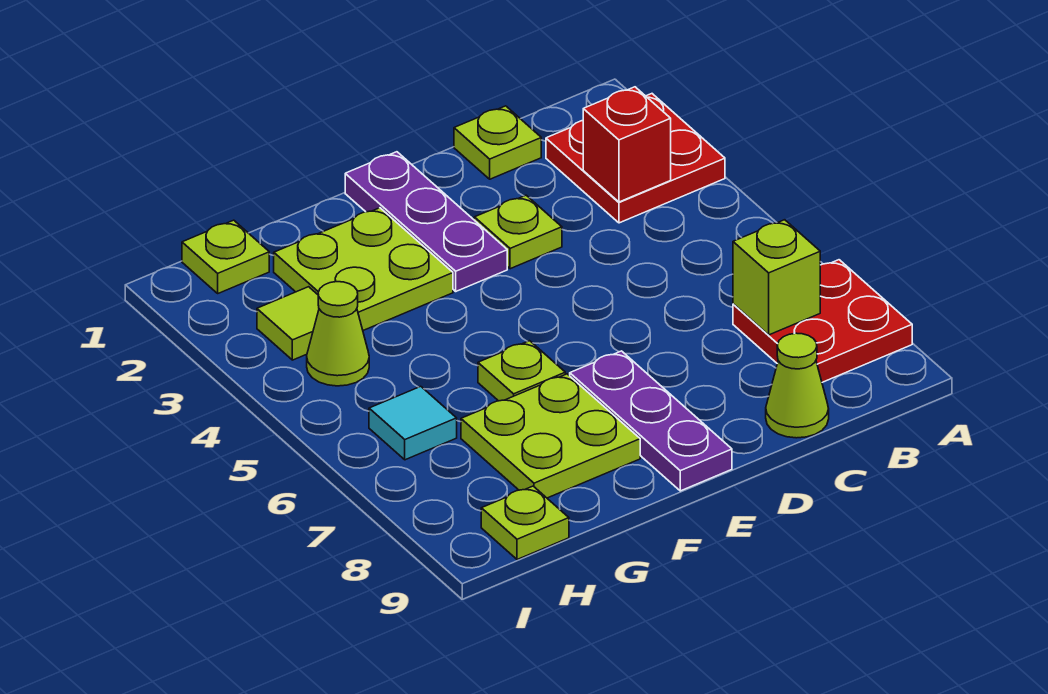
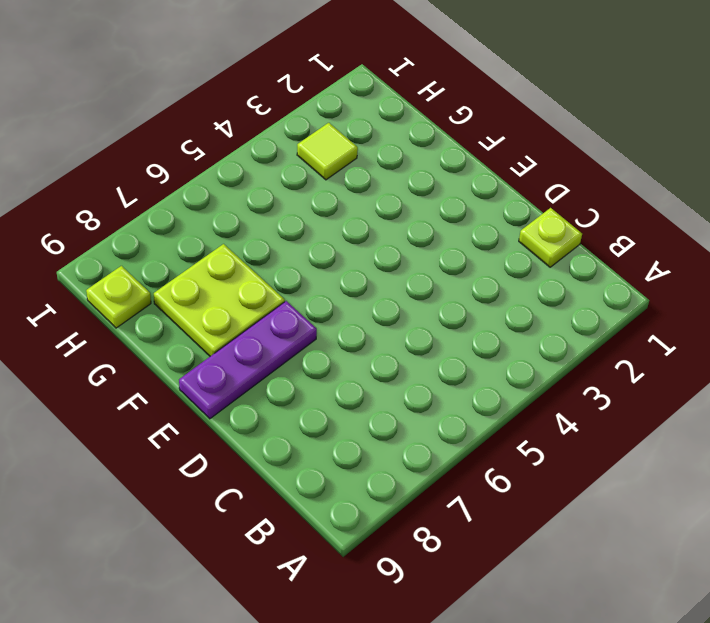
none -> red 2x2 plate [546,94,725,223]
none -> red 2x2 plate [733,260,912,382]
none -> lime 1x1 cone [766,333,829,438]

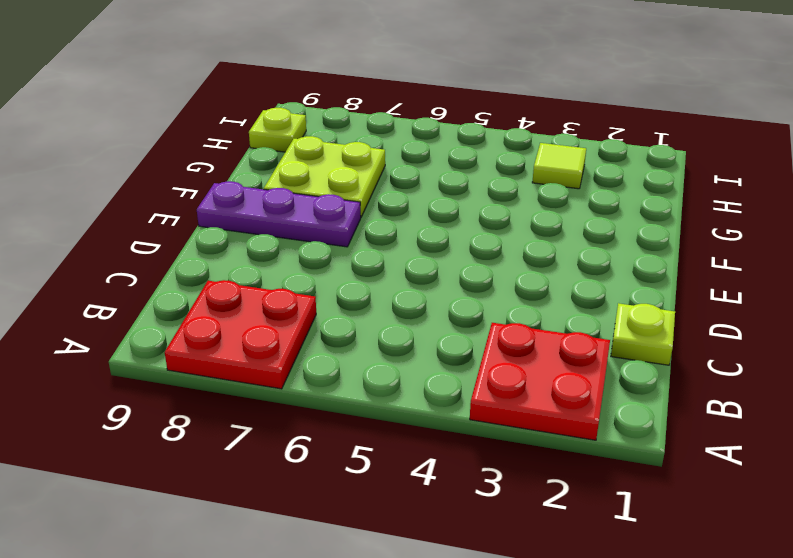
none -> lime 1x1 cone [766,333,829,438]
none -> lime 1x1 plate [474,195,562,269]
none -> purple 1x3 plate [345,152,507,291]

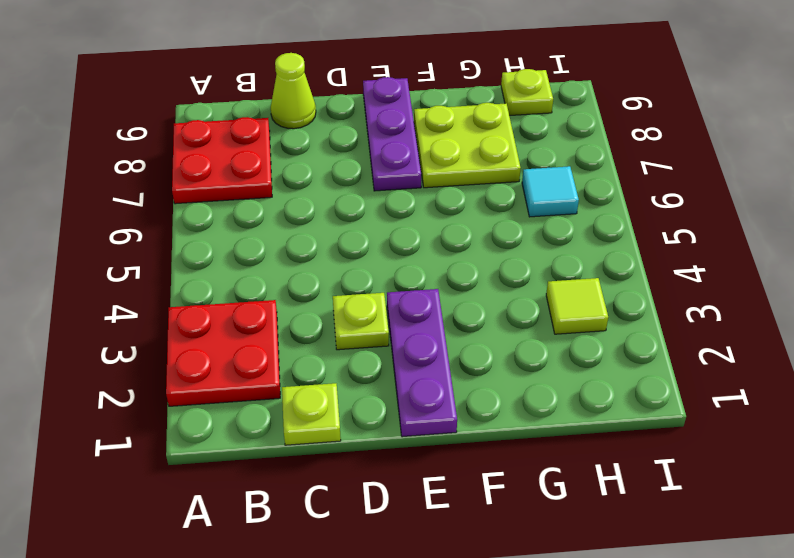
none -> lime 2x2 plate [274,208,453,330]
none -> lime 1x1 plate [478,341,565,401]
none -> lime 1x1 plate [182,220,269,293]

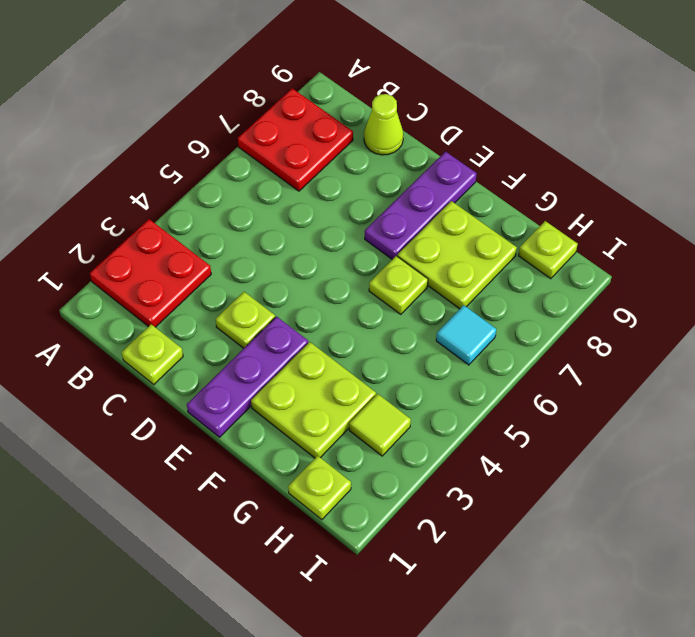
none -> lime 1x1 cone [307,281,369,386]
none -> red 1x1 brick [583,87,671,202]
none -> lime 1x1 brick [733,220,820,335]

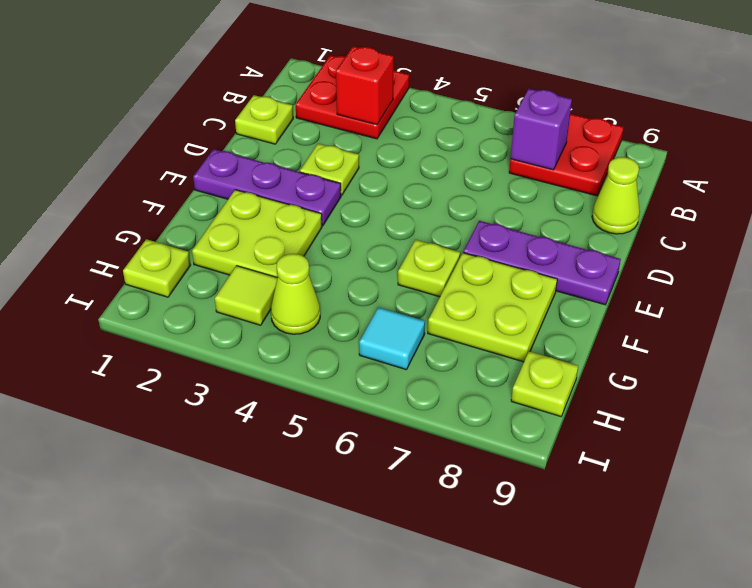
purple 1x1 brick [511,89,572,170] -> lime 1x1 brick [733,220,820,335]

